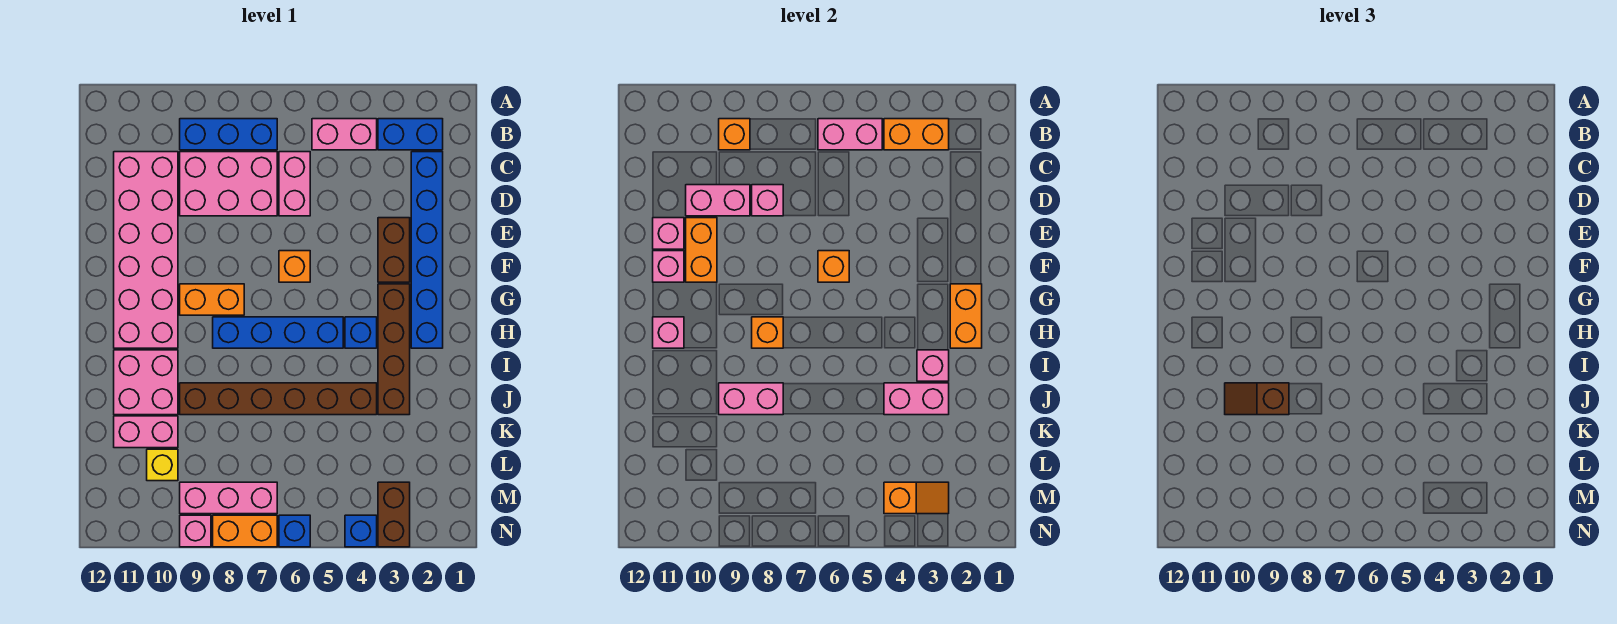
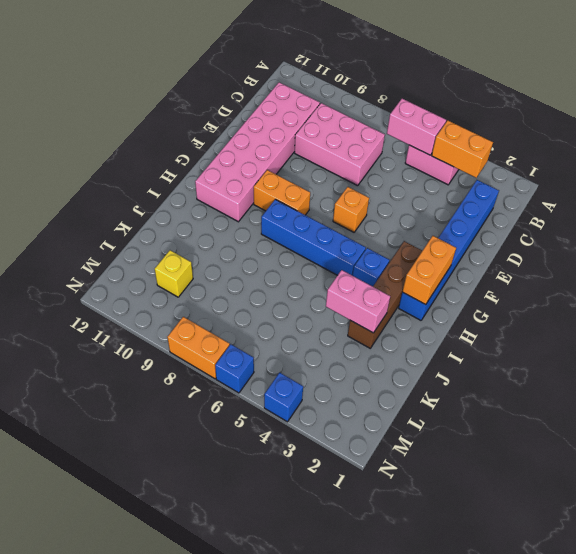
none -> blue 1x2 brick [378,119,443,150]
none -> blue 1x3 brick [180,119,277,150]
none -> pink 1x2 brick [279,152,310,216]
none -> brown 1x2 brick [378,218,410,282]

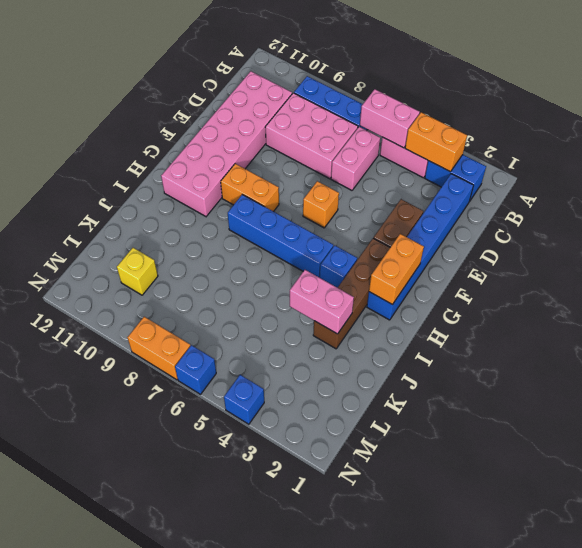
none -> pink 2x2 brick [114,350,178,415]
none -> brown 1x6 brick [180,383,377,415]
none -> pink 1x2 brick [114,416,178,448]
none -> brown 1x2 brick [378,482,410,547]

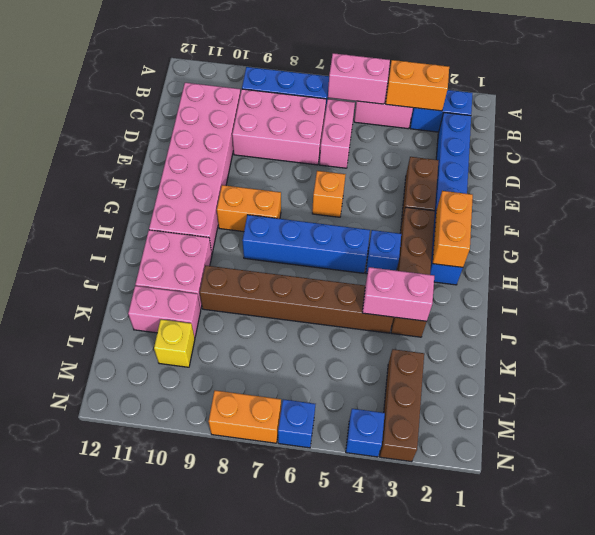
brown 1x3 brick [380,349,424,462] -> brown 1x2 brick [378,482,410,547]
none -> pink 1x3 brick [180,482,277,514]
none -> pink 1x1 brick [180,515,211,547]
none -> orange 1x1 brick [719,119,750,150]
none -> pink 1x1 brick [752,185,783,216]

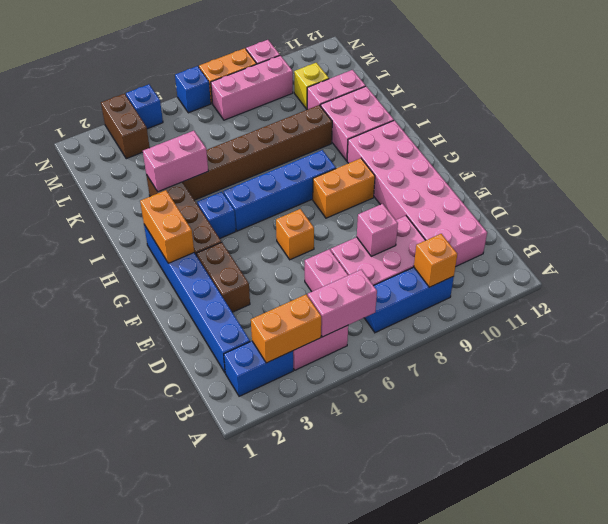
none -> pink 1x2 brick [686,185,750,216]
none -> orange 1x2 brick [686,218,717,282]
none -> pink 1x1 brick [653,218,684,249]
none -> orange 1x1 brick [818,251,849,282]

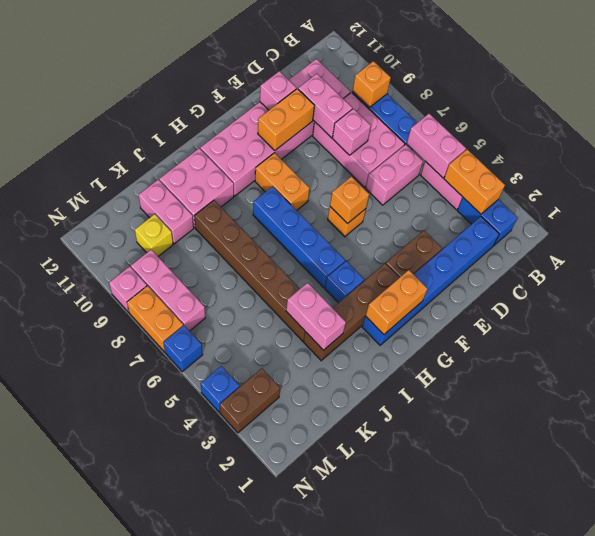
none -> pink 1x1 brick [653,251,684,282]
none -> orange 1x1 brick [752,317,783,348]
none -> pink 1x1 brick [653,317,684,348]
none -> pink 1x1 brick [917,350,949,381]

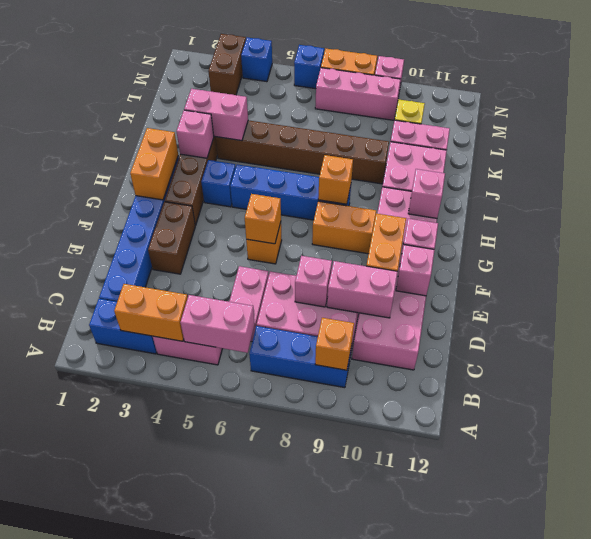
none -> pink 1x2 brick [719,383,783,415]
none -> orange 1x2 slope [884,482,949,514]
none -> brown 1x2 slope [1225,383,1289,415]

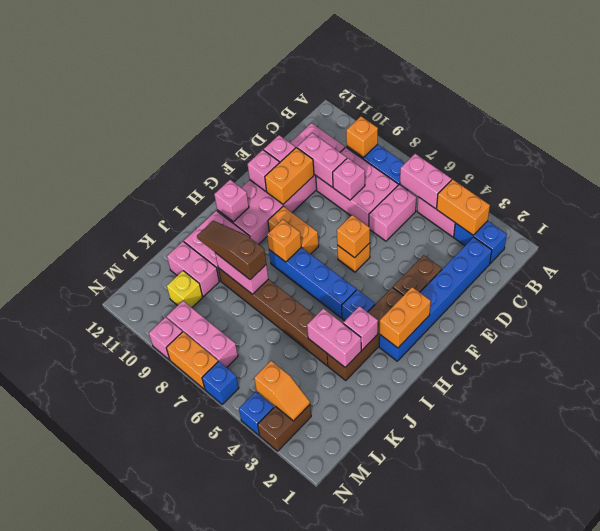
brown 1x3 slope [197,221,266,280] -> brown 1x2 slope [1225,383,1289,415]

